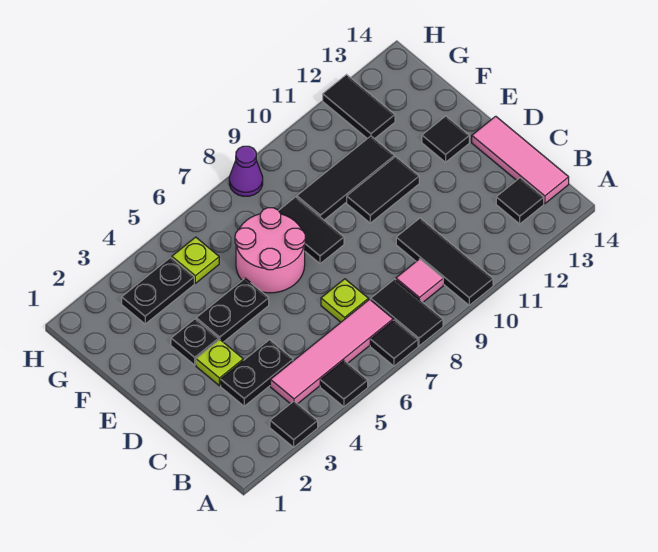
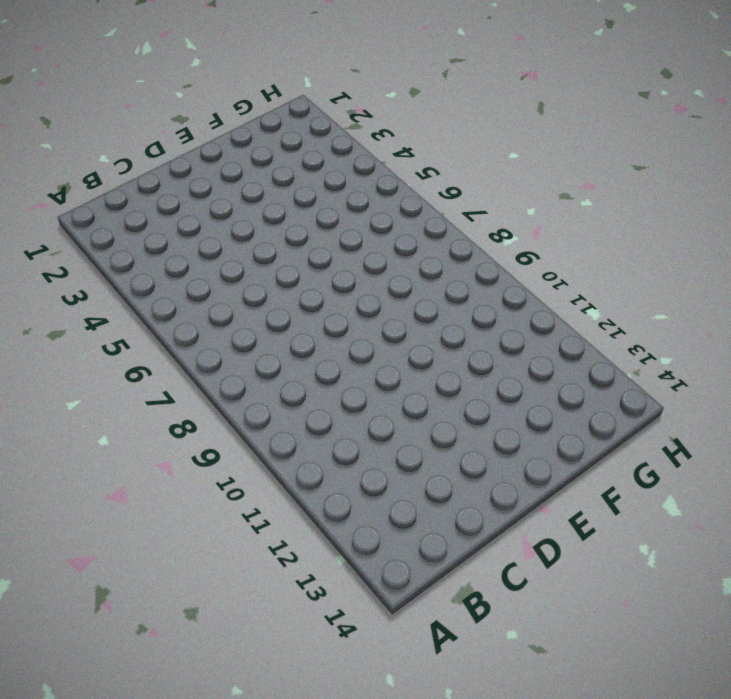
none -> black 1x1 tile [270,401,318,447]
none -> black 1x1 tile [320,361,368,407]
none -> black 1x1 tile [370,320,418,366]

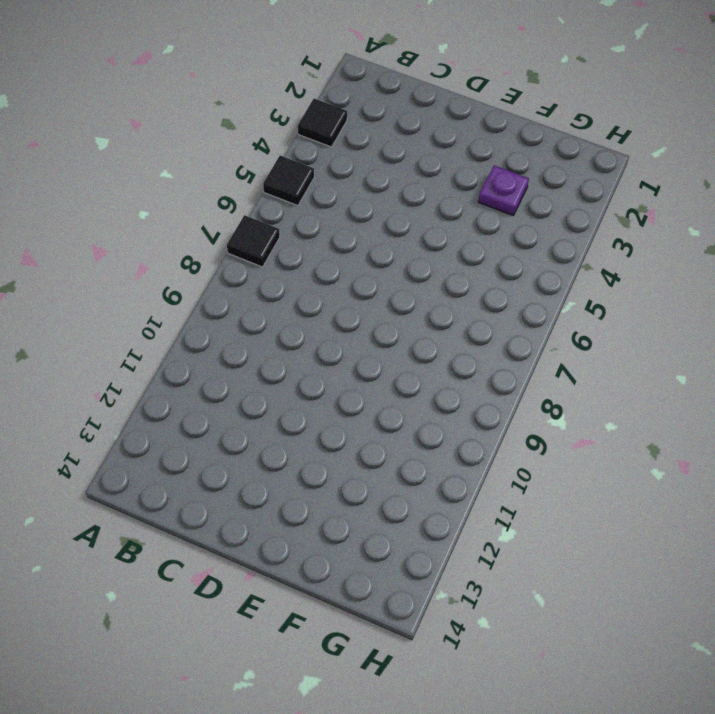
purple 1x1 plate [478,165,529,216] -> none
none -> black 1x2 tile [371,279,443,346]
none -> black 1x3 tile [396,218,493,305]
none -> pink 1x4 tile [270,299,393,404]

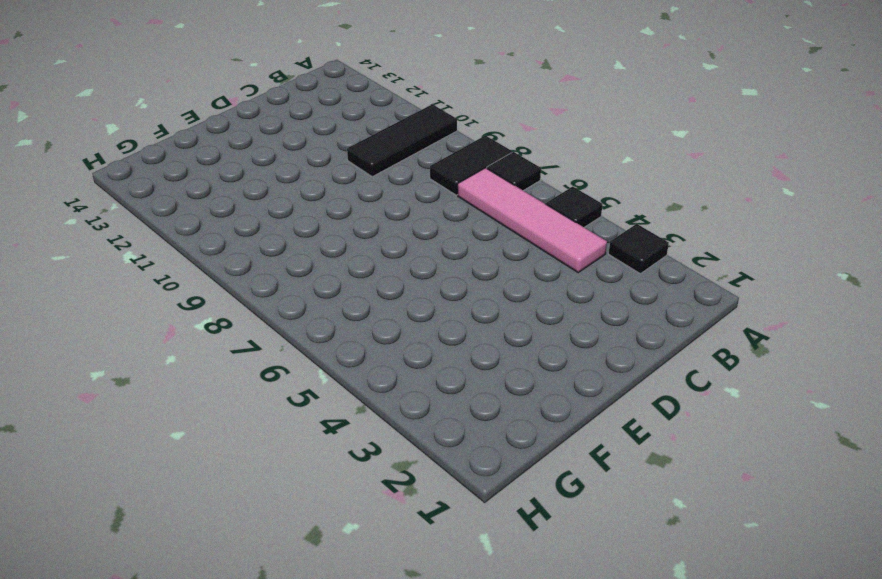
none -> pink 1x1 tile [396,259,443,302]
none -> black 1x1 tile [496,178,544,224]
none -> pink 1x3 tile [472,116,569,204]

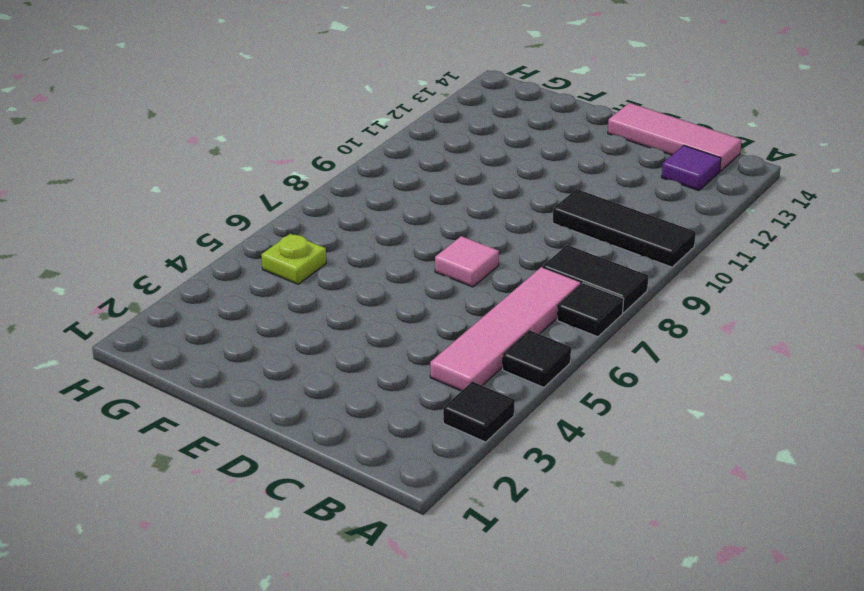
purple 1x1 tile [662,145,721,191] -> black 1x1 tile [496,178,544,224]
pink 1x1 tile [435,236,499,287] -> pink 1x1 tile moved to [396,259,443,302]
none -> black 1x2 plate [221,340,293,406]
none -> lime 1x1 plate [321,279,368,322]
none -> lime 1x1 plate [196,339,243,386]

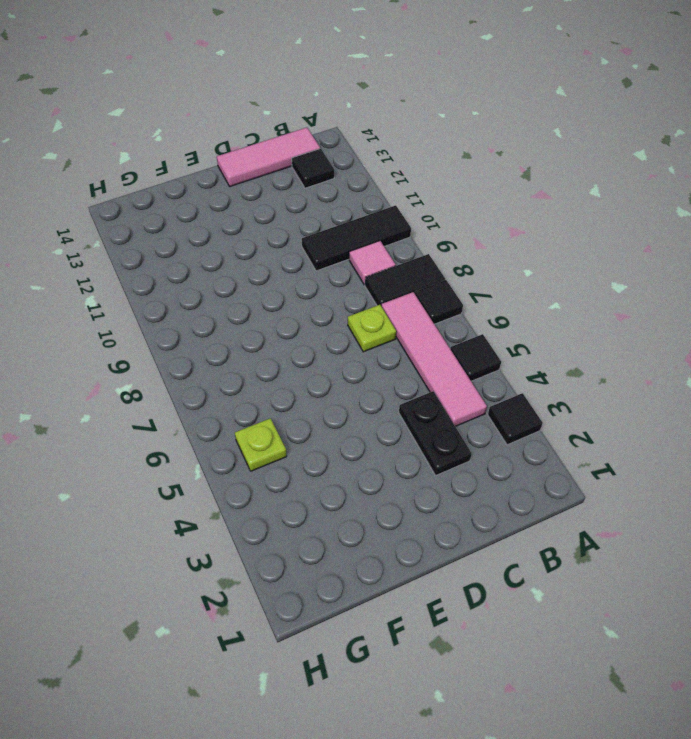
none -> lime 1x1 plate [196,339,243,386]
none -> black 1x1 plate [171,319,219,365]
none -> black 1x2 plate [196,278,269,342]

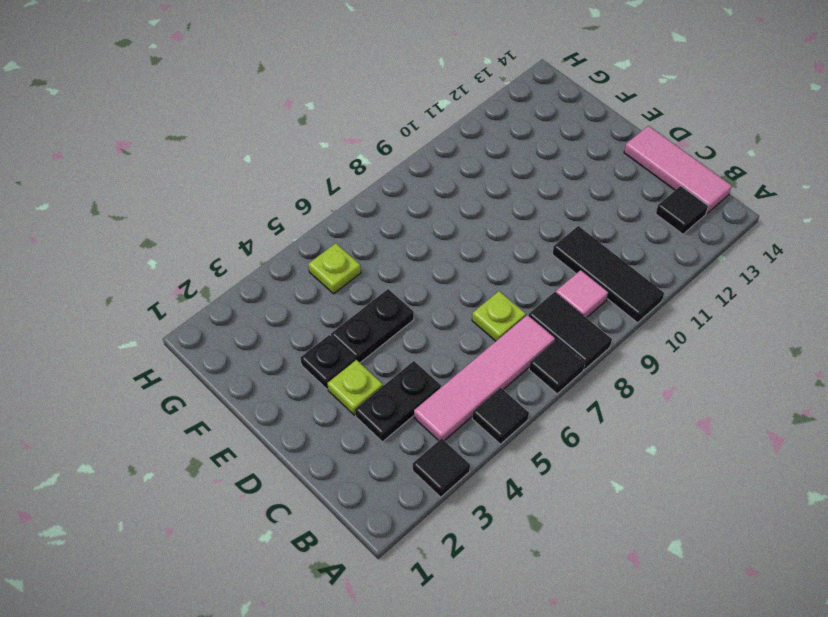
none -> pink 2x2 round brick [235,208,305,293]
none -> black 1x2 tile [279,197,344,264]
none -> black 1x2 tile [347,157,419,223]

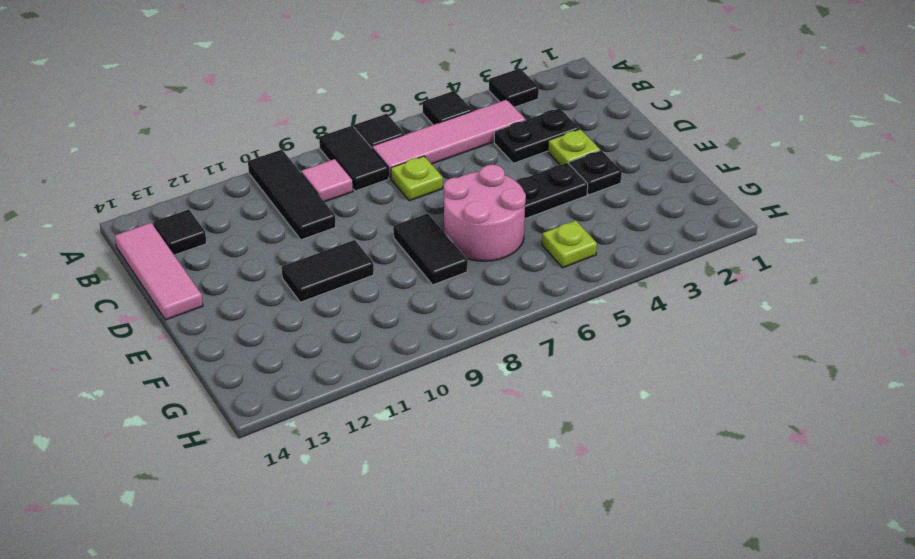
none -> black 1x1 tile [422,116,469,162]
none -> black 1x3 tile [297,136,395,220]
none -> black 1x2 plate [122,257,194,324]

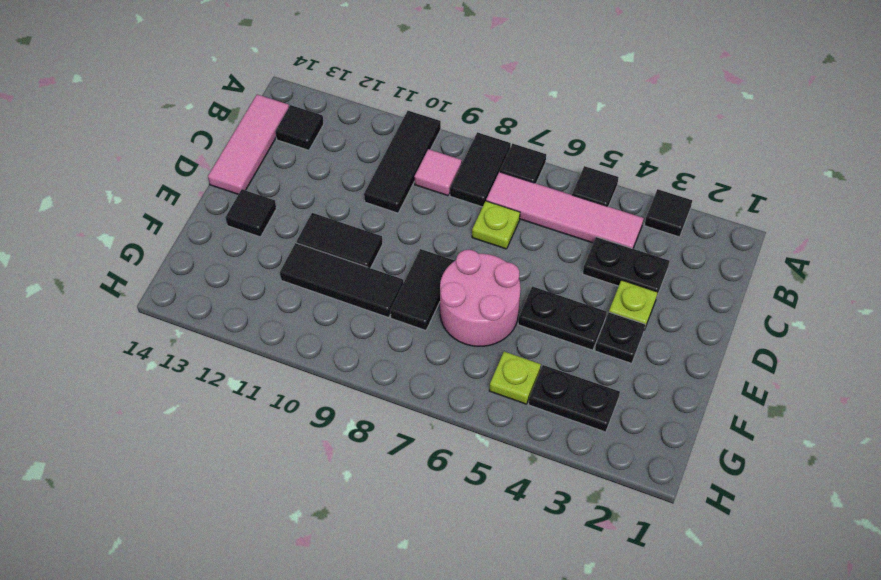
none -> black 1x2 tile [323,75,395,139]
none -> purple 1x1 cone [229,146,263,196]

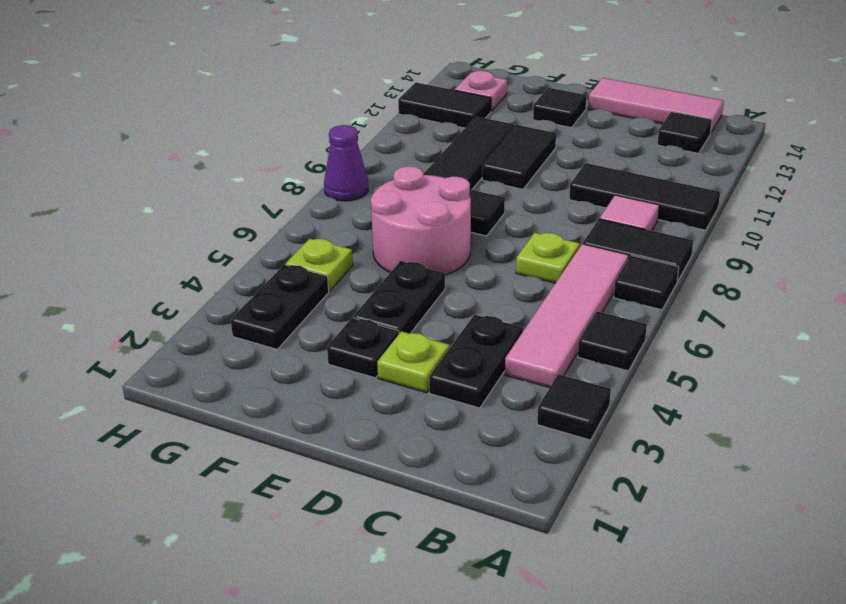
pink 1x1 plate [455,71,507,111] -> none

